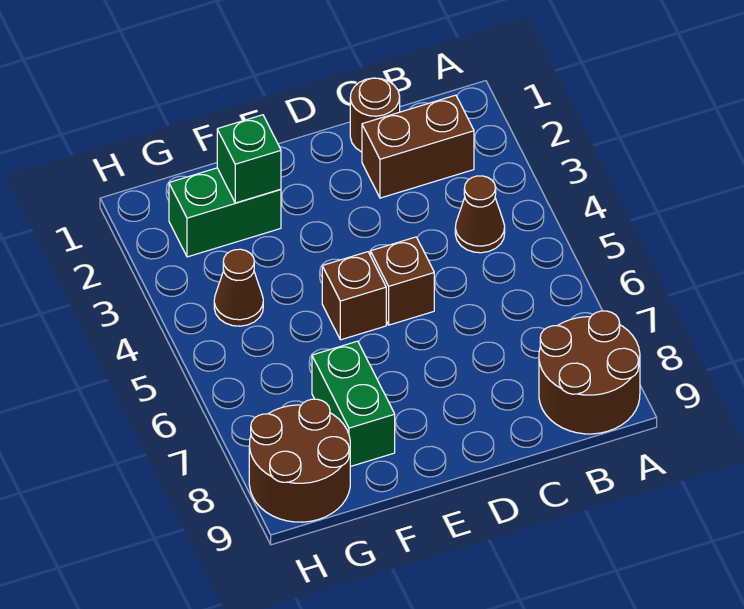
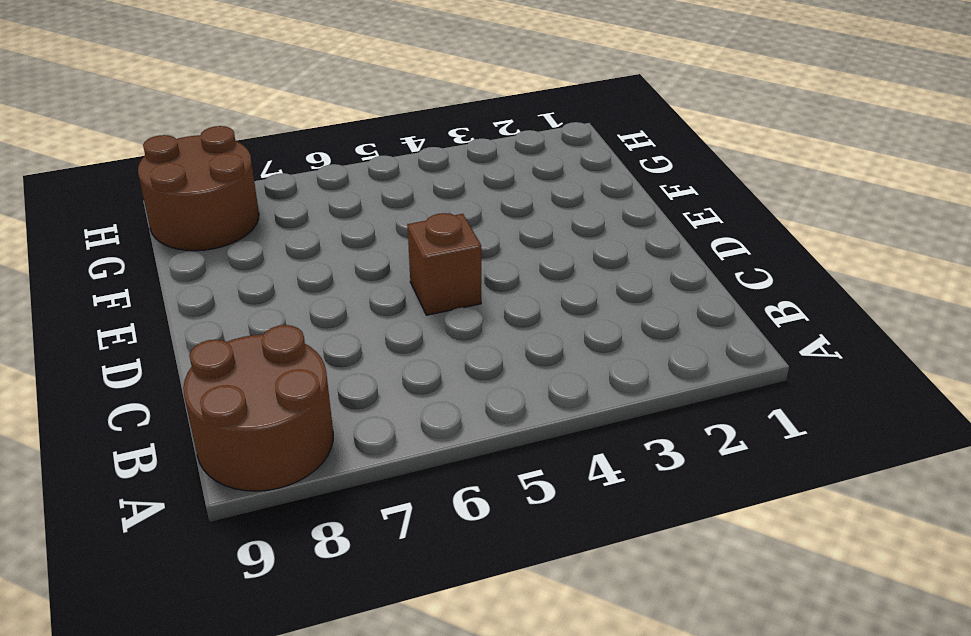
none -> brown 1x2 brick [362,95,474,198]
none -> brown 1x1 cone [455,176,505,253]

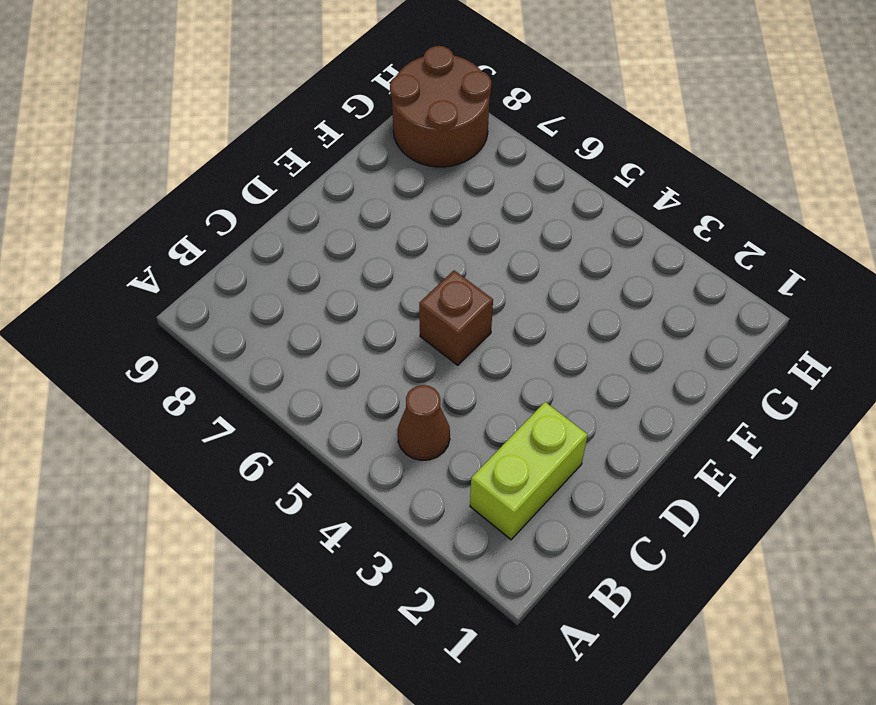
lime 1x2 brick [470,402,588,540] -> brown 1x2 brick [362,95,474,198]
none -> brown 2x2 round brick [539,311,640,434]
none -> brown 1x1 round brick [350,78,400,152]

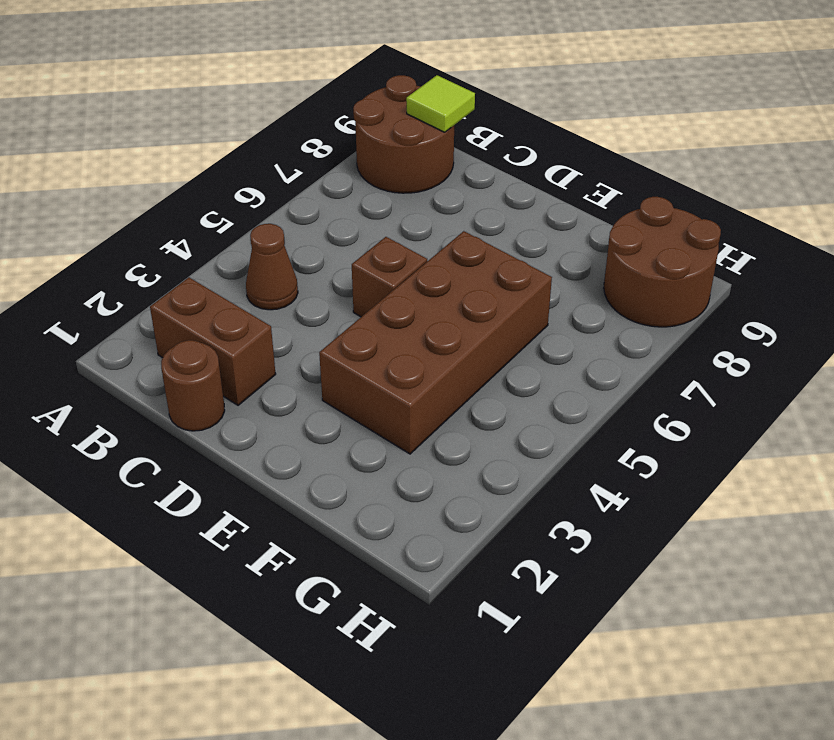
lime 1x1 tile [406,75,475,132] -> none
brown 2x4 brick [319,231,552,454] -> brown 1x1 brick [322,252,386,340]
none -> green 1x2 brick [169,168,281,257]
none -> green 1x2 brick [312,341,395,467]

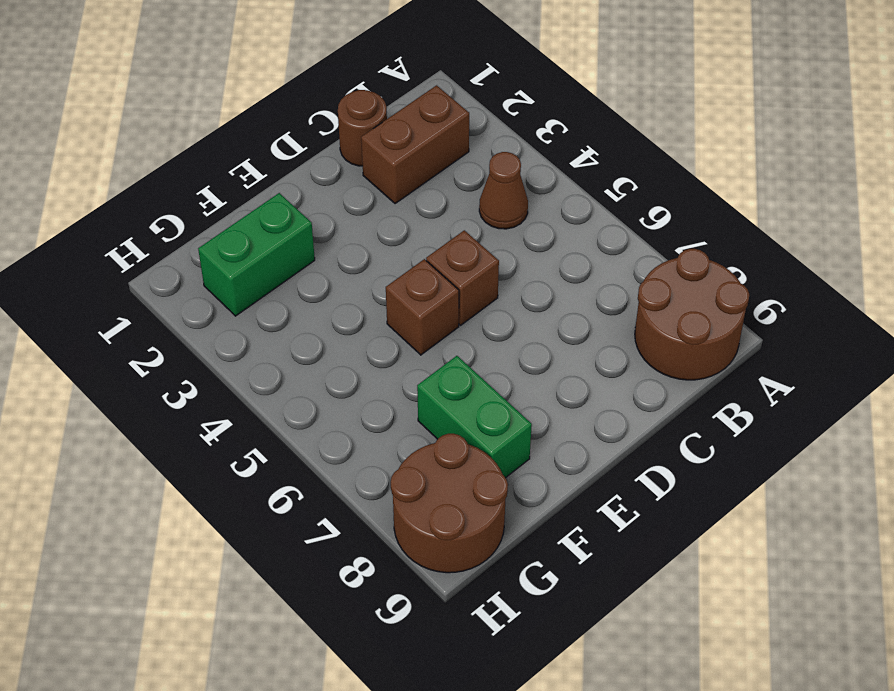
none -> brown 1x1 cone [214,249,263,326]
none -> green 1x1 brick [217,115,281,203]

